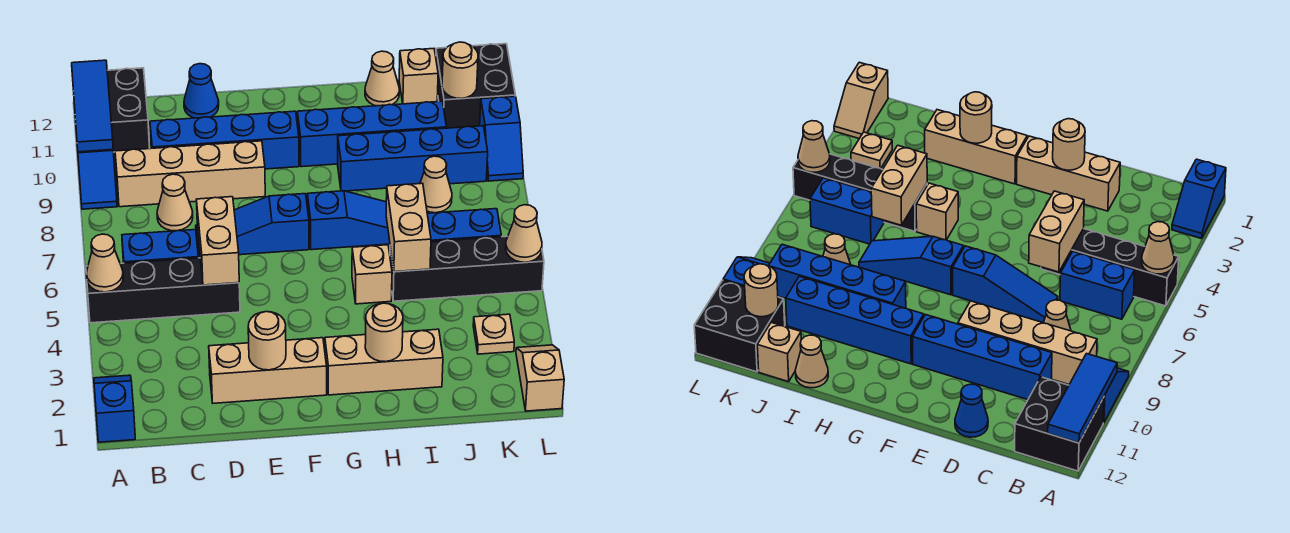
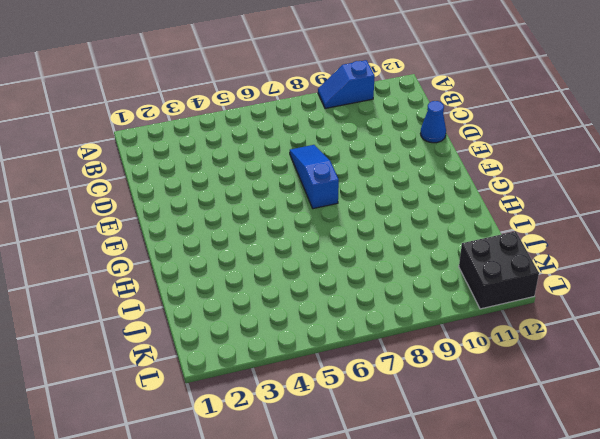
none -> blue 1x2 slope [94,375,135,442]
none -> black 1x4 brick [86,258,240,323]
none -> black 2x2 brick [107,68,150,152]
none -> blue 1x2 brick [122,230,198,263]

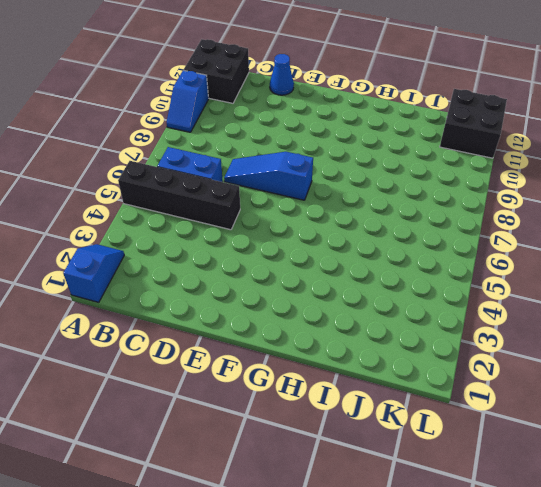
none -> tan 1x4 brick [115,141,265,207]
none -> tan 1x1 cone [157,174,193,231]
none -> blue 1x4 brick [150,111,299,169]
none -> tan 1x3 brick [209,338,327,403]

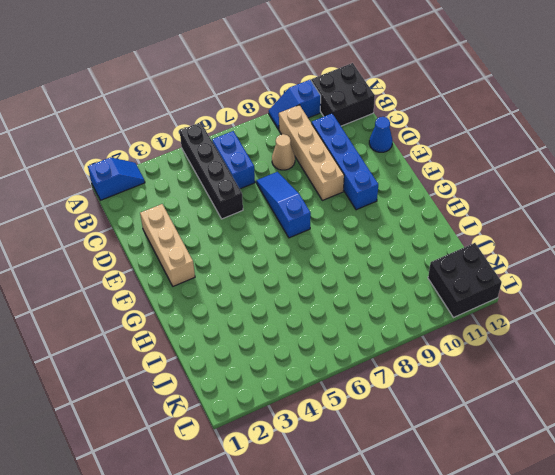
none -> tan 1x3 brick [325,329,443,395]
none -> blue 1x3 slope [307,191,390,250]
none -> blue 1x4 brick [297,101,446,167]
none -> tan 1x1 brick [352,245,392,304]

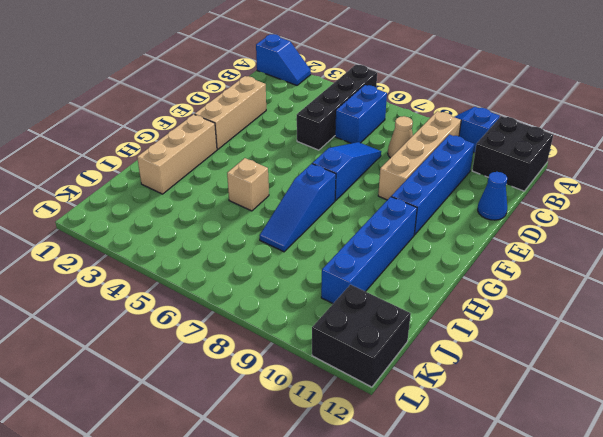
none -> blue 1x4 brick [338,126,488,191]
none -> black 1x4 brick [390,236,544,301]
none -> tan 1x1 cone [365,51,399,106]
none -> blue 1x2 brick [427,209,501,242]

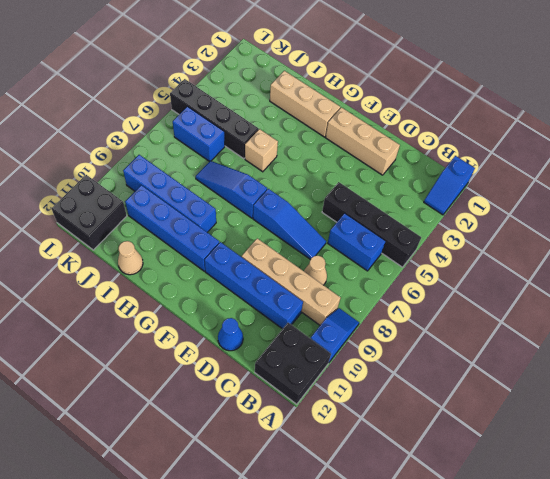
none -> tan 1x1 cone [420,156,452,213]
none -> tan 1x1 brick [399,49,438,104]
none -> tan 1x1 plate [473,314,514,354]
none -> tan 1x2 slope [516,345,564,411]

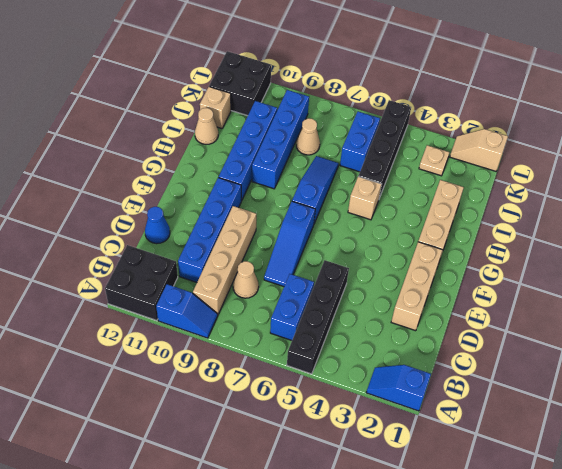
none -> blue 1x2 slope [480,96,523,181]
none -> tan 1x1 cone [86,234,123,292]
none -> blue 1x3 tile [72,60,113,152]
none -> tan 1x2 brick [196,197,239,285]

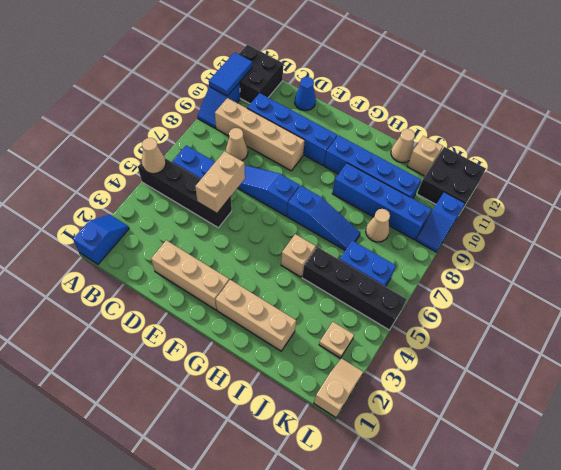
blue 1x2 tile [209,52,252,96] -> blue 1x3 tile [72,60,113,152]
none -> tan 1x1 round brick [248,312,286,370]
none -> tan 1x1 round brick [365,303,403,362]
none -> tan 1x2 brick [386,183,431,272]
none -> tan 1x1 round brick [442,42,478,98]

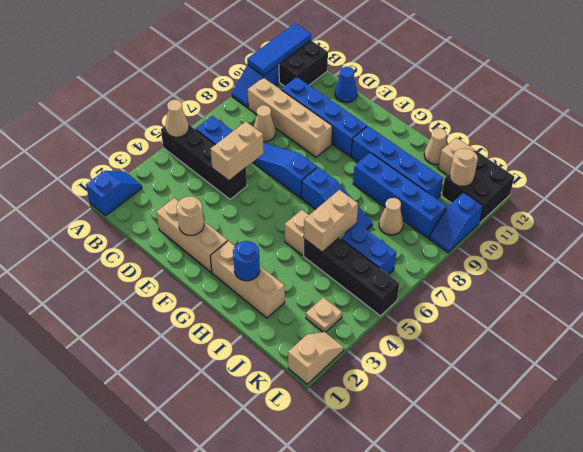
blue 1x1 round brick [233,241,260,281] -> tan 1x1 round brick [365,303,403,362]
none -> tan 1x1 cone [506,205,542,262]

